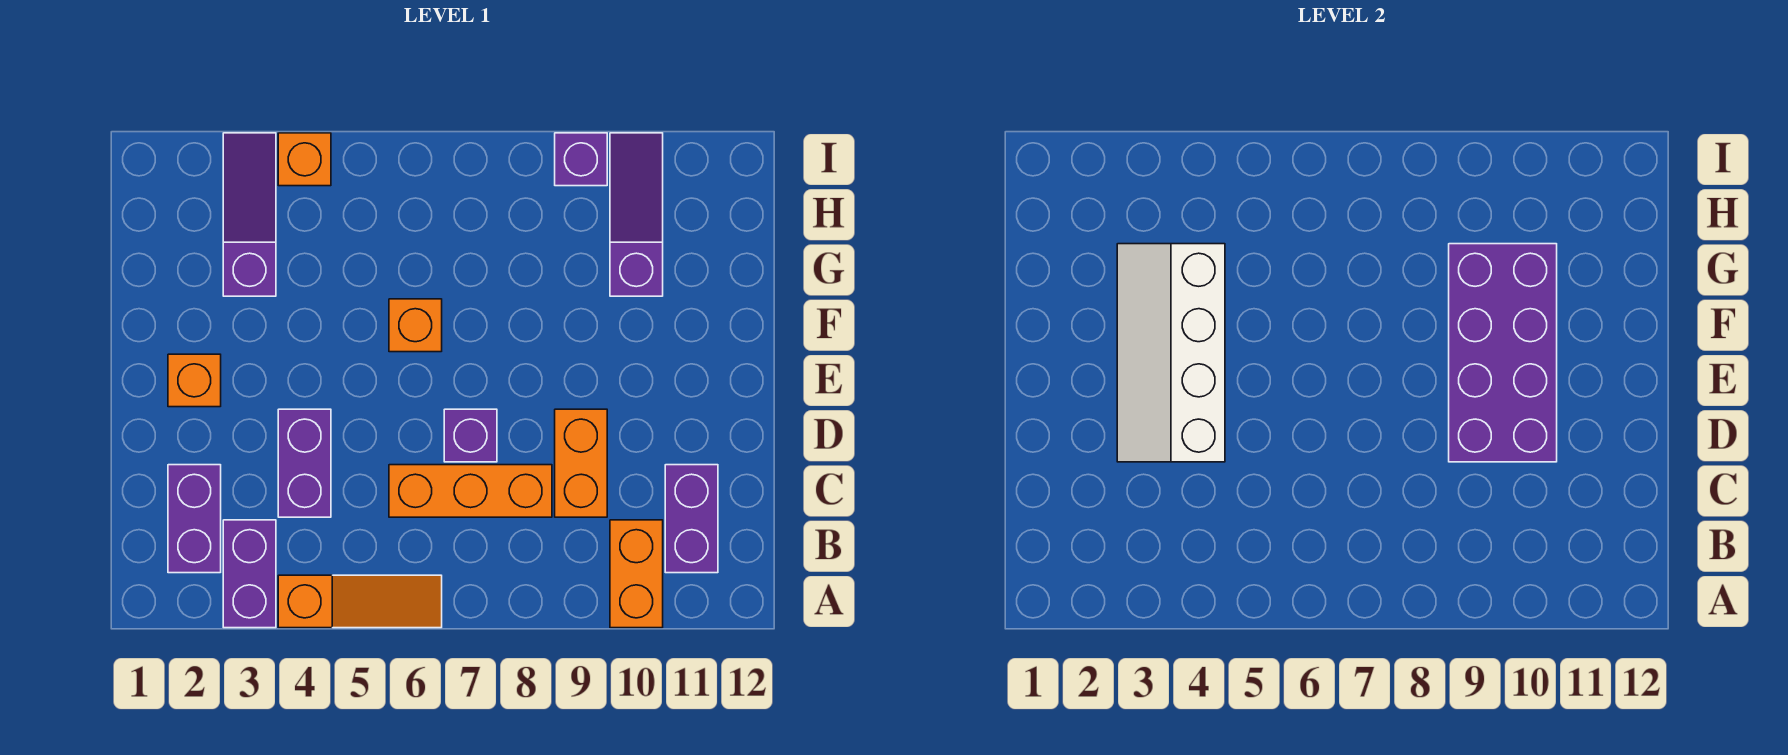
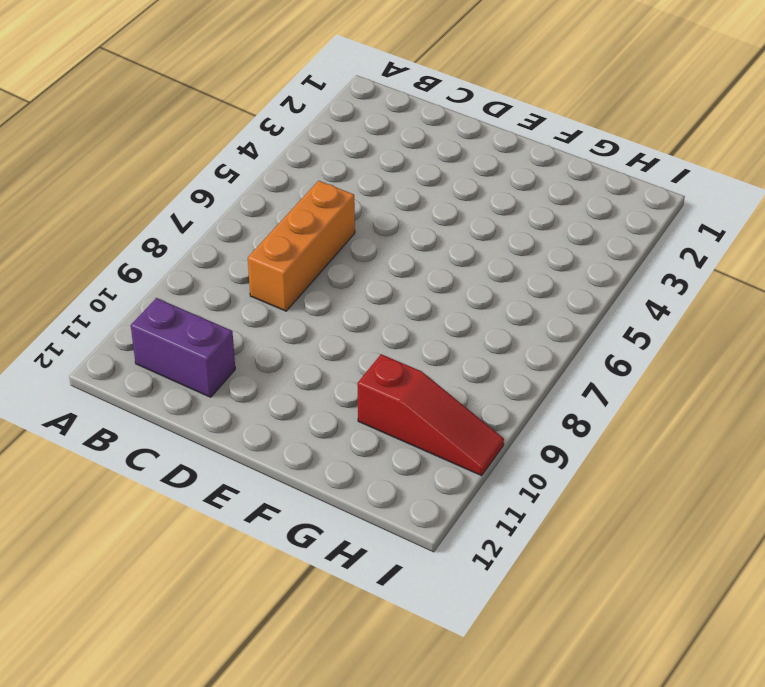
red 1x3 slope [358,354,504,476] -> purple 1x3 slope [610,133,663,296]
none -> purple 1x2 brick [223,520,276,628]
none -> orange 1x3 slope [278,575,442,628]
none -> orange 1x2 brick [610,520,663,628]

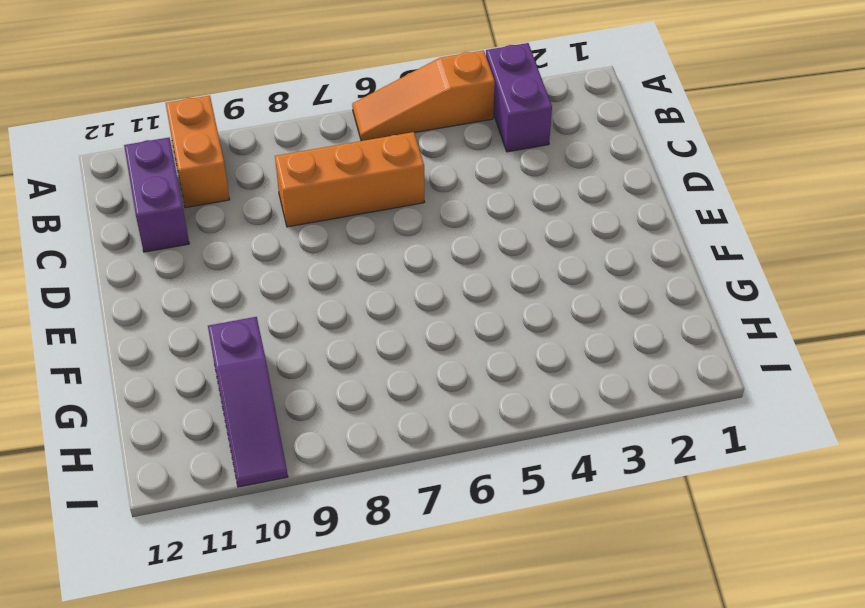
none -> purple 1x2 brick [168,465,221,573]
none -> purple 1x2 brick [278,409,331,517]
none -> orange 1x2 brick [555,409,607,517]

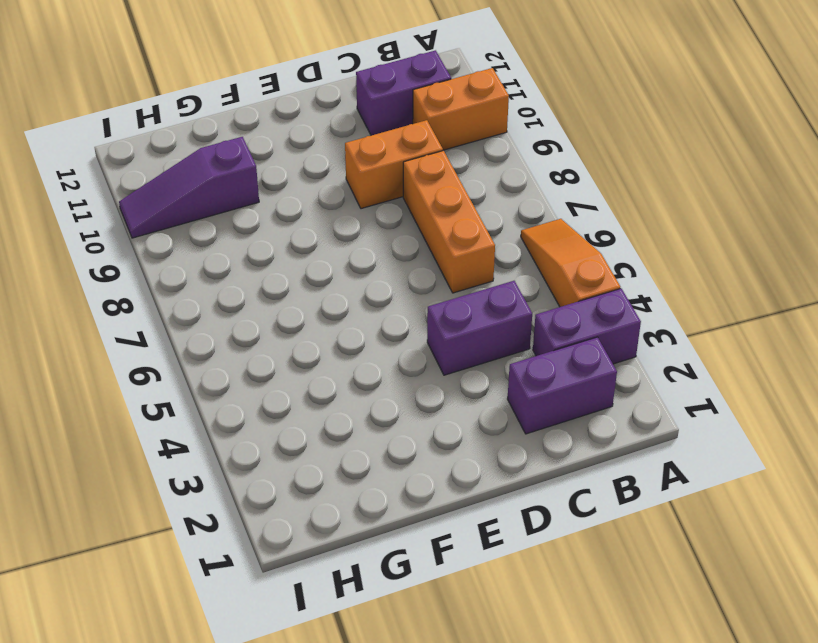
none -> purple 1x1 brick [444,409,497,462]
none -> orange 1x1 brick [168,354,221,407]
none -> orange 1x1 brick [389,299,442,352]

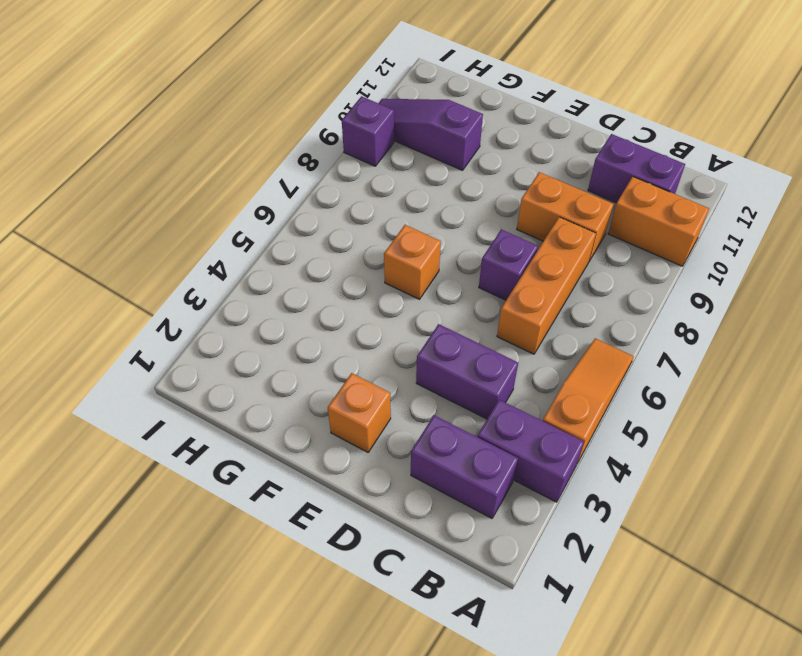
none -> purple 1x3 slope [223,133,276,296]
none -> orange 1x1 brick [278,133,331,186]
none -> white 2x4 slope [1117,244,1225,462]

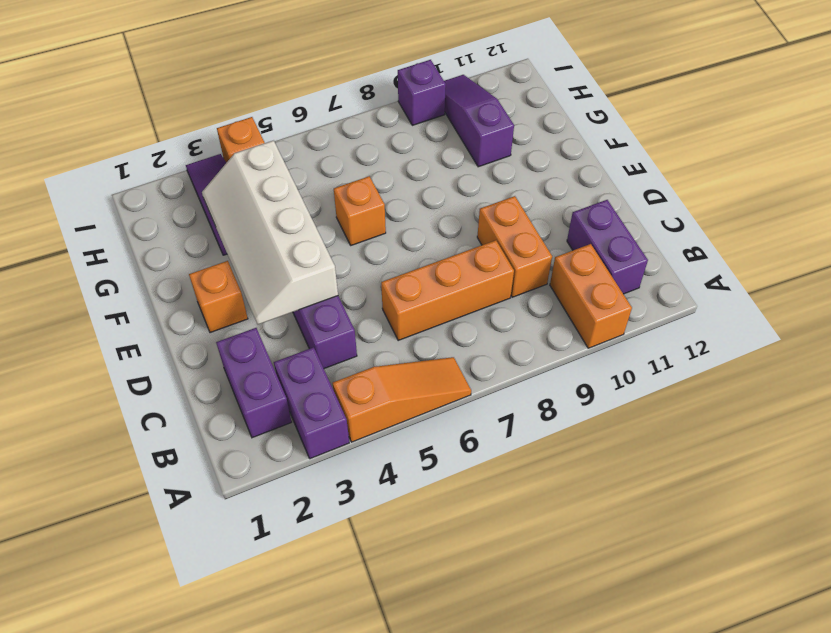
none -> purple 1x1 brick [444,409,497,462]
none -> purple 2x4 brick [1449,244,1557,462]

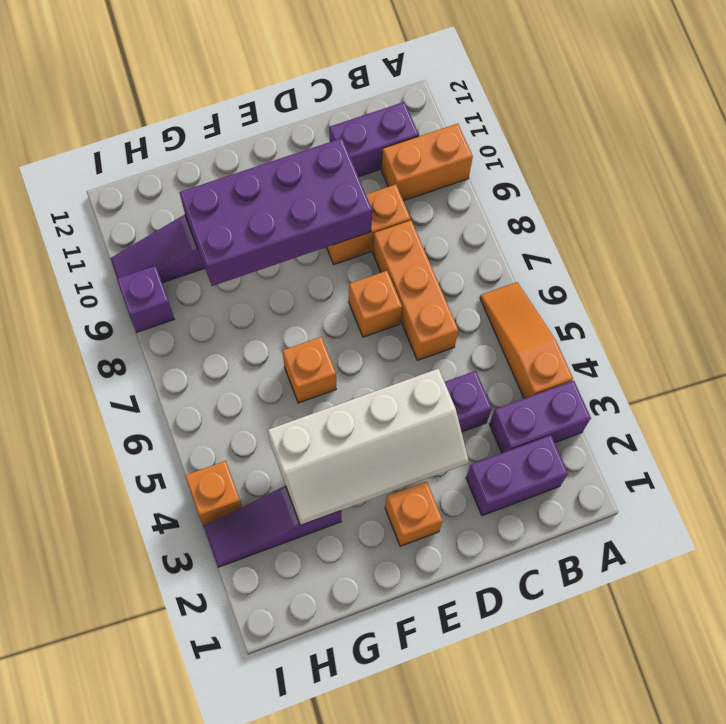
orange 1x1 brick [349,271,402,337] -> purple 1x1 brick [444,409,497,462]

